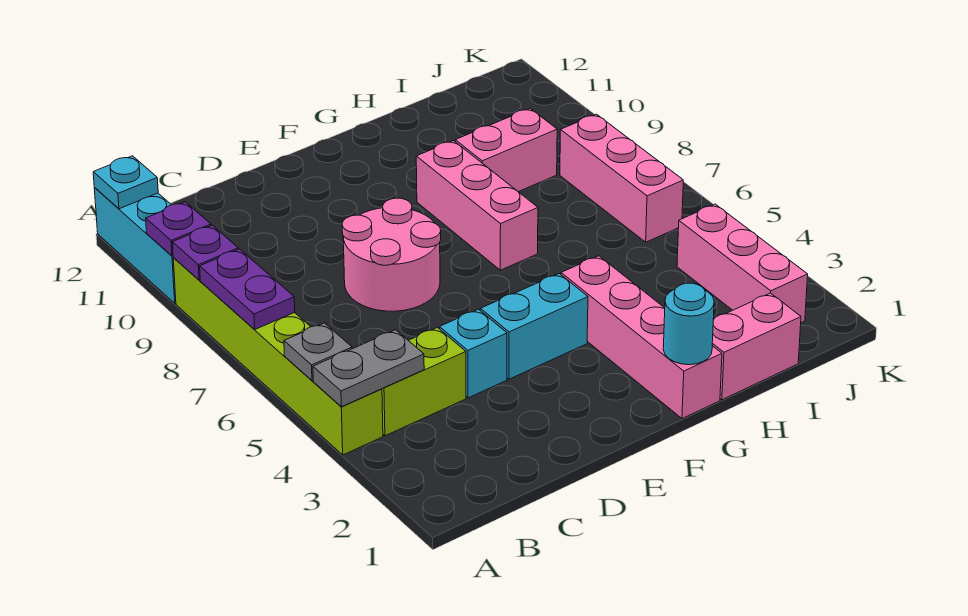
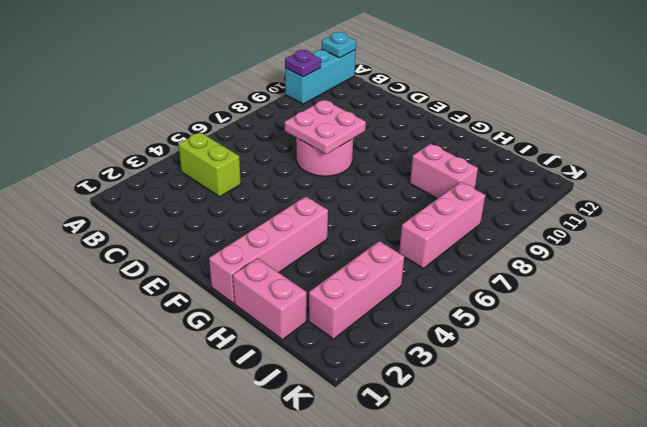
pink 2x2 plate [285,100,366,154] -> none
none -> lime 1x6 brick [173,258,383,455]
none -> cyan 1x1 brick [439,309,507,398]
none -> cyan 1x2 brick [480,274,588,379]

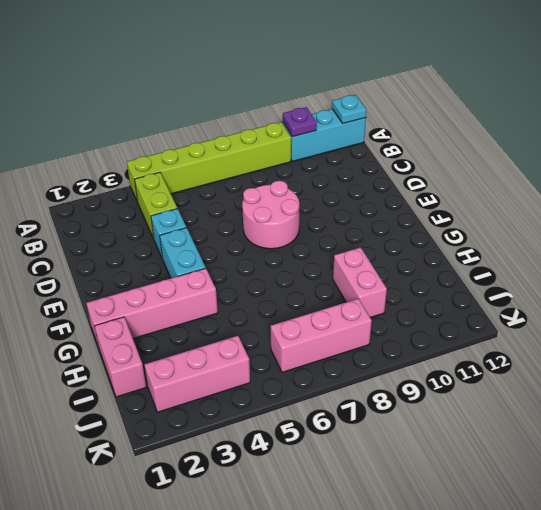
none -> pink 1x3 brick [416,141,538,270]
none -> grey 1x2 plate [313,330,424,407]
none -> grey 1x1 plate [284,323,352,381]

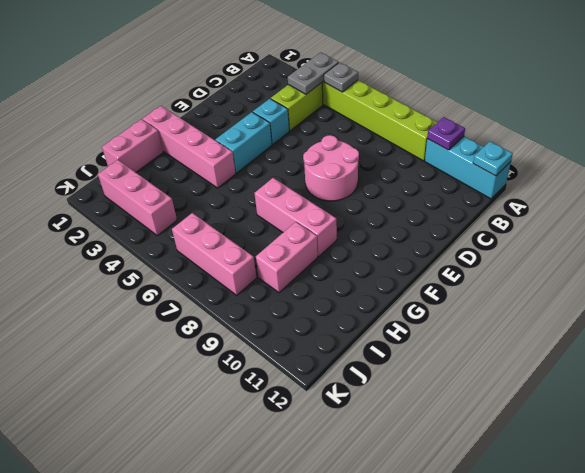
none -> purple 1x2 plate [200,249,295,330]
none -> purple 1x1 plate [172,225,238,280]
none -> cyan 1x1 round brick [663,283,714,365]

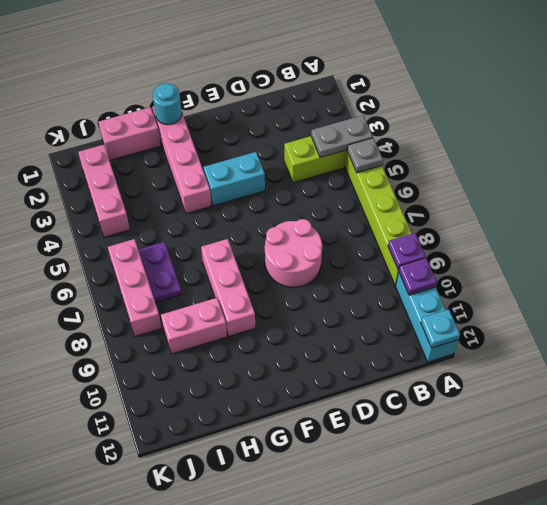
purple 1x2 plate [138,242,182,303] -> purple 1x2 plate moved to [200,249,295,330]
none -> cyan 1x1 brick [439,309,507,398]

